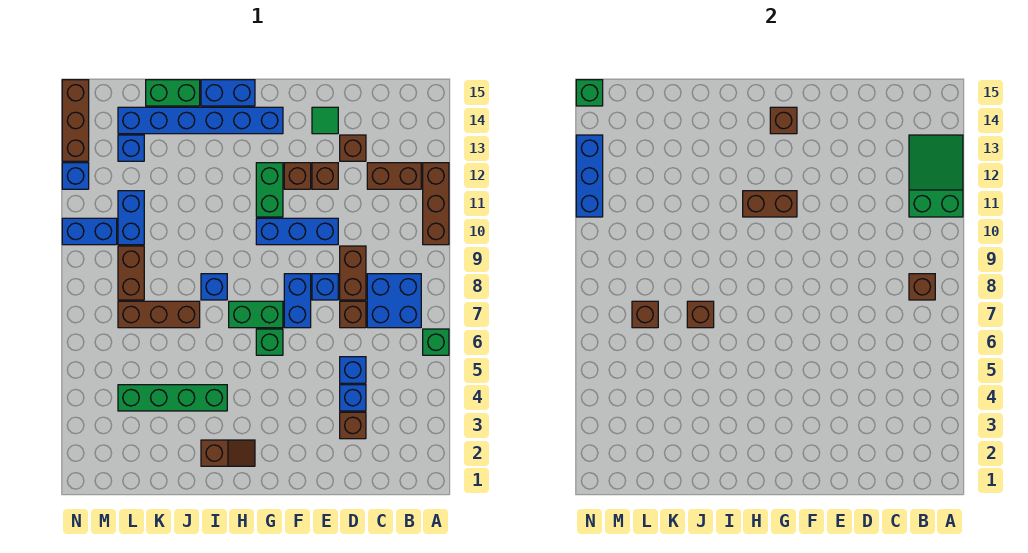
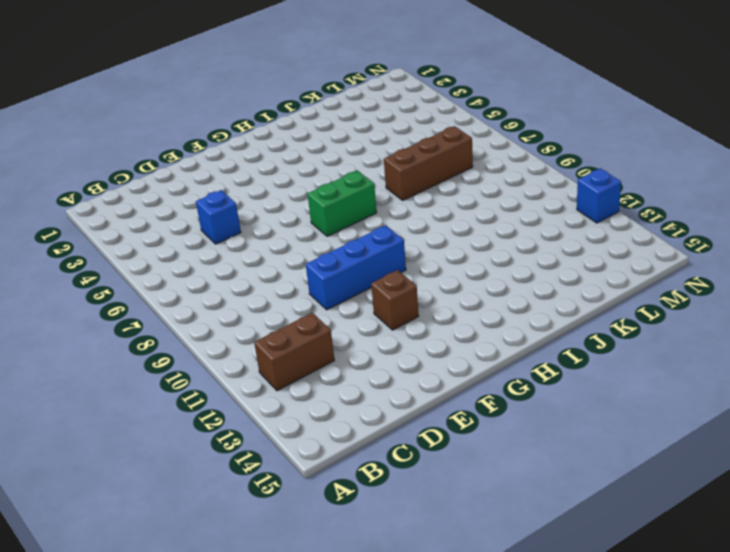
none -> green 1x1 brick [423,329,449,355]
none -> brown 1x3 brick [423,163,449,245]
none -> blue 2x2 brick [367,274,421,328]
none -> brown 1x1 brick [340,412,366,439]

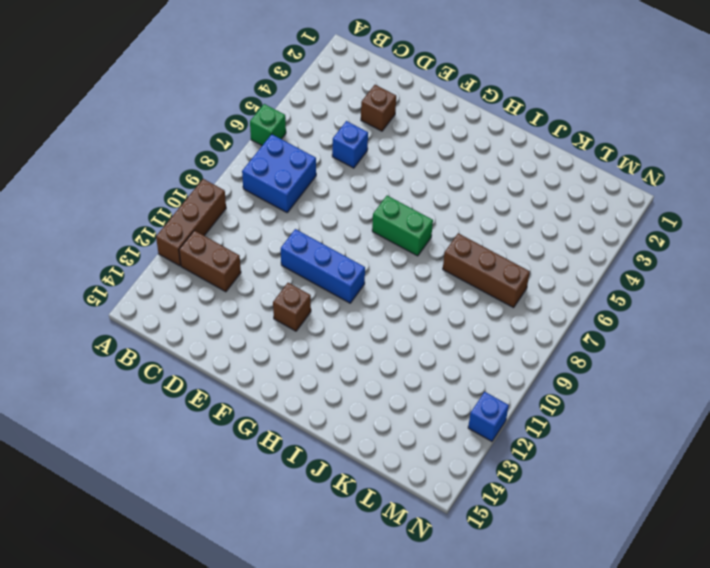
none -> blue 1x1 brick [340,385,366,411]
none -> brown 1x1 brick [340,301,366,328]
none -> brown 1x2 brick [340,246,366,300]
none -> brown 1x1 brick [340,135,366,161]

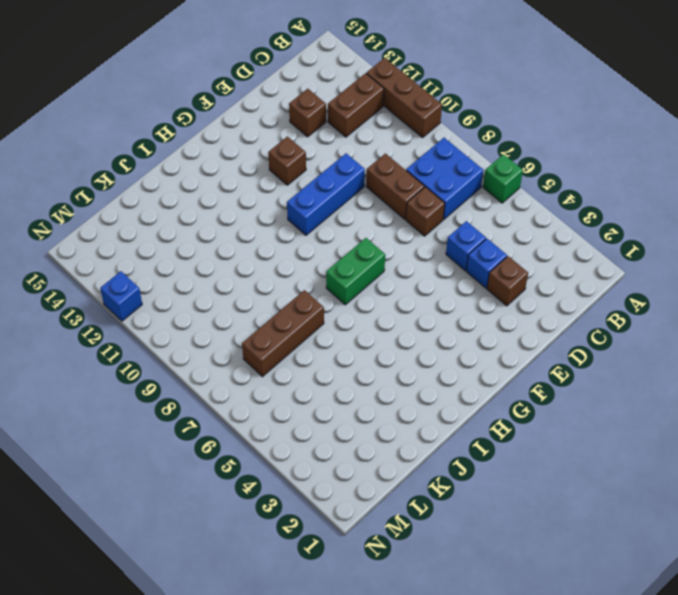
none -> blue 1x1 brick [312,274,338,300]
none -> brown 1x1 brick [312,163,338,189]
none -> green 1x1 tile [312,107,338,134]
none -> blue 1x2 brick [284,274,311,328]

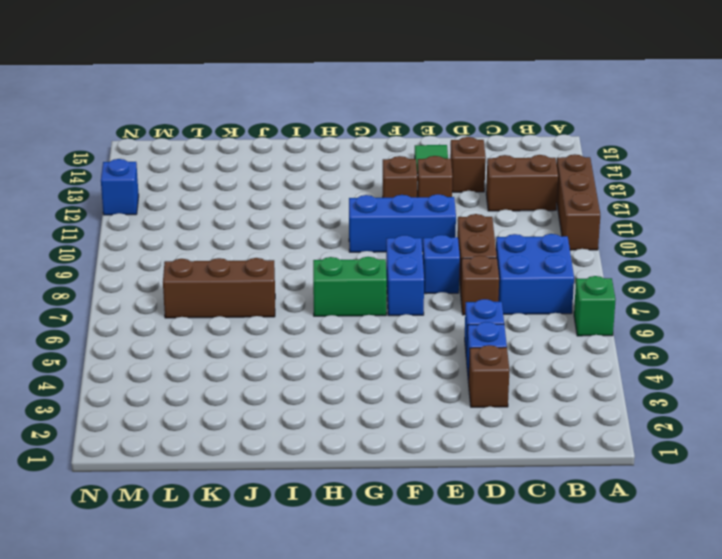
none -> green 1x1 brick [256,329,283,355]
none -> green 1x2 brick [256,163,283,217]
none -> blue 1x6 brick [118,107,283,134]
none -> brown 1x2 slope [201,440,255,466]

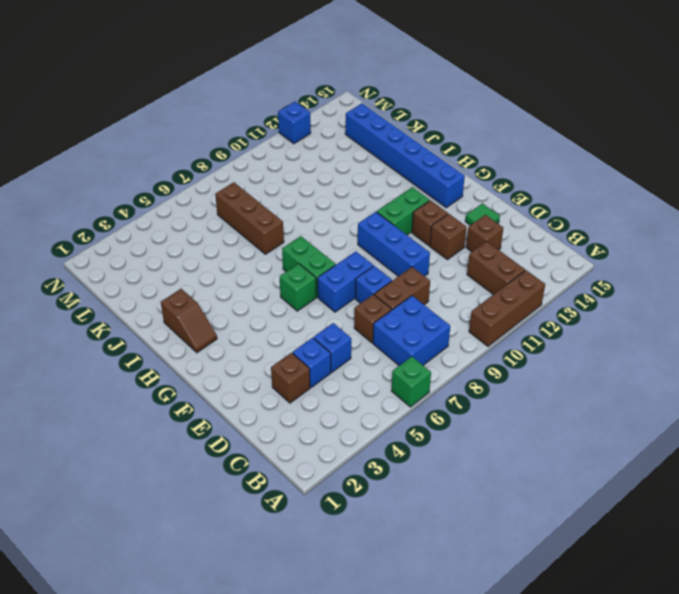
none -> blue 1x2 brick [201,80,255,106]
none -> green 1x4 brick [118,385,227,411]
none -> blue 1x1 brick [201,274,227,300]
none -> green 1x2 brick [146,80,200,106]

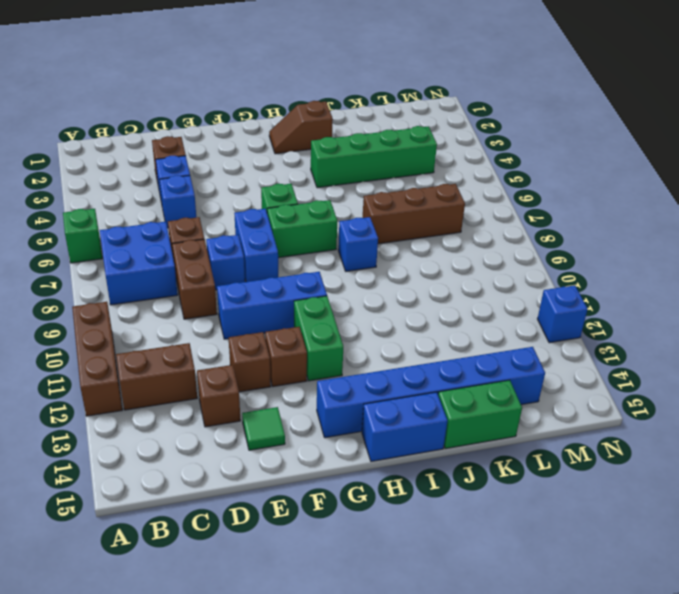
none -> brown 1x2 brick [118,246,144,300]
none -> blue 1x2 brick [118,191,144,245]
none -> blue 1x1 brick [118,135,144,161]
none -> blue 1x2 brick [62,218,117,245]

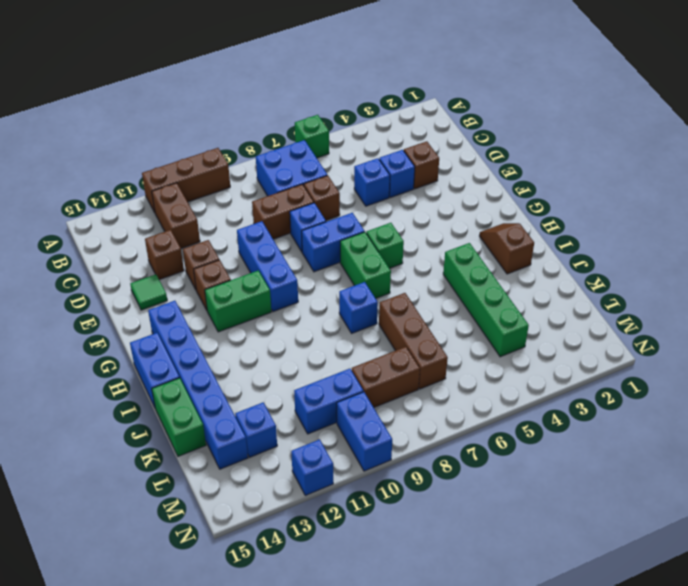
none -> brown 1x3 brick [62,80,89,161]
none -> green 2x3 slope [909,135,963,217]
none -> brown 1x1 brick [909,274,935,300]
none -> brown 1x2 brick [743,191,797,217]

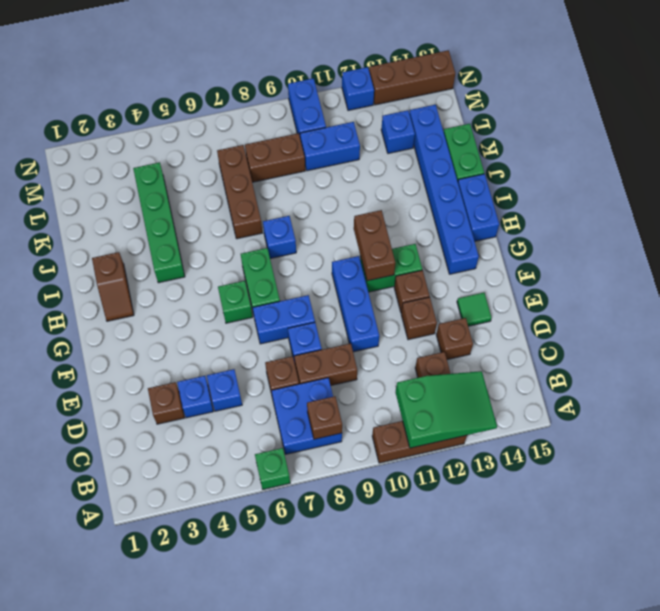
none -> brown 1x1 brick [770,107,797,134]
none -> brown 1x1 brick [687,301,714,328]
none -> brown 1x1 brick [632,301,658,328]
none -> blue 1x3 brick [576,135,603,217]

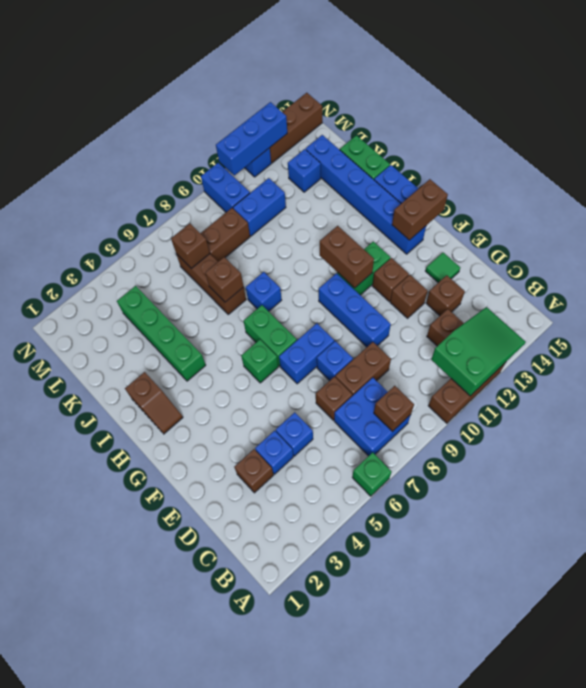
brown 1x2 brick [392,179,448,240] -> brown 1x1 brick [770,107,797,134]
none -> green 1x1 brick [576,80,603,106]

